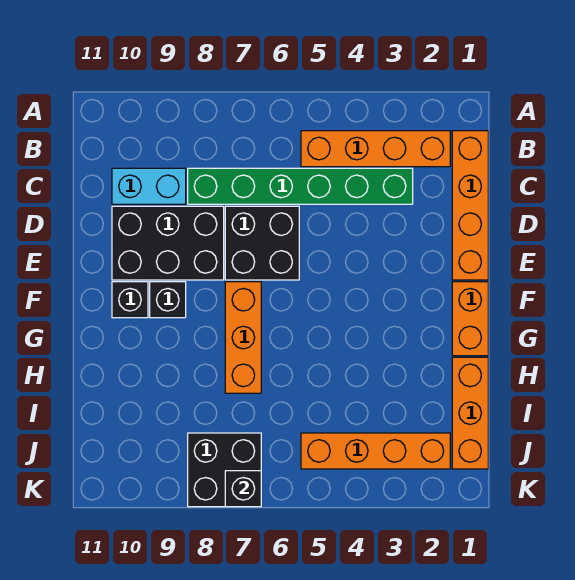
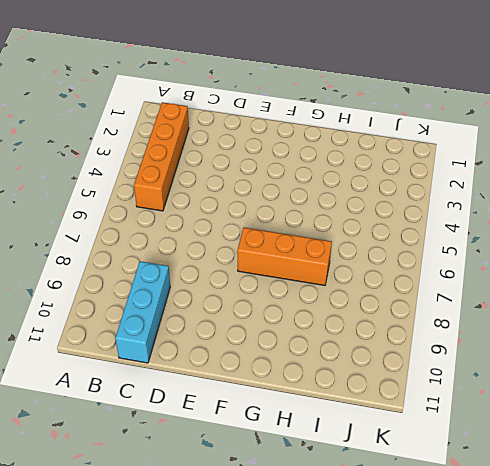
cyan 1x3 brick [115,261,170,363] -> cyan 1x2 brick [112,168,186,204]
none -> orange 1x4 brick [452,131,488,280]
none -> green 1x6 brick [188,168,413,204]
none -> black 2x2 brick [225,206,299,280]

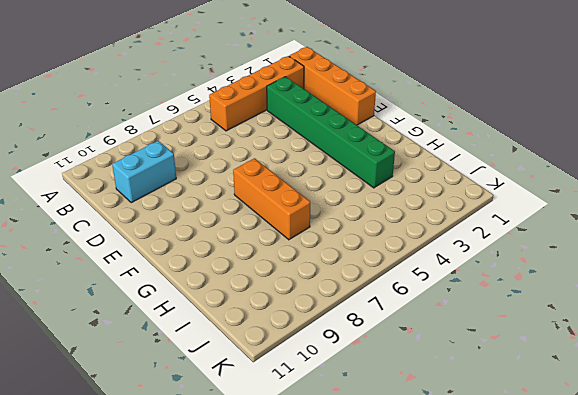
green 1x6 brick [267,77,395,188] -> green 1x6 brick turned to [188,168,413,204]
none -> black 2x2 brick [225,206,299,280]
none -> black 2x3 brick [112,206,224,280]
none -> orange 1x2 brick [452,282,488,356]

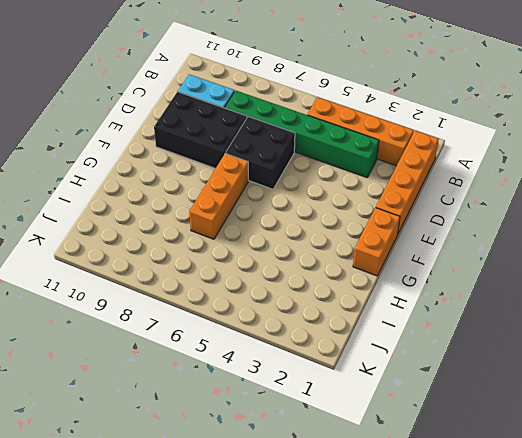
none -> black 1x1 brick [150,282,186,318]
none -> black 1x1 brick [112,282,148,318]
none -> orange 1x3 brick [452,357,488,469]

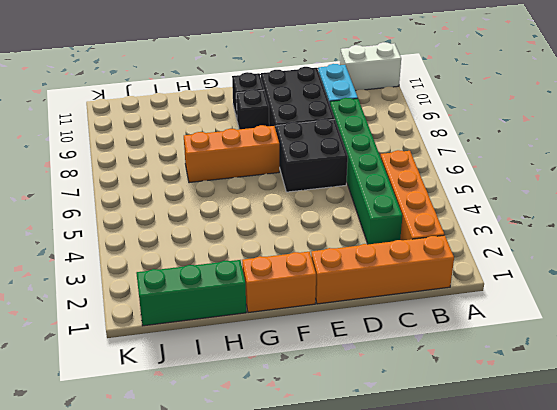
white 1x2 brick [340,42,401,91] -> none
green 1x3 brick [136,260,246,326] -> orange 1x3 brick [452,357,488,469]
none -> orange 1x4 brick [301,433,450,469]
none -> black 2x2 brick [188,433,261,507]
none -> black 1x1 brick [225,471,261,507]

